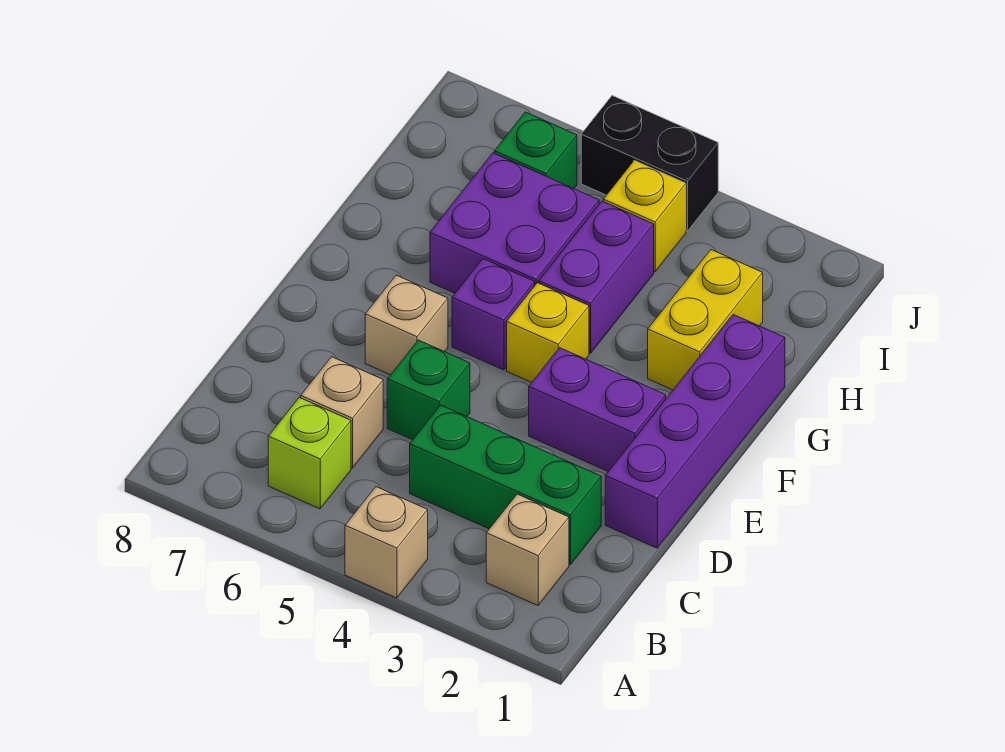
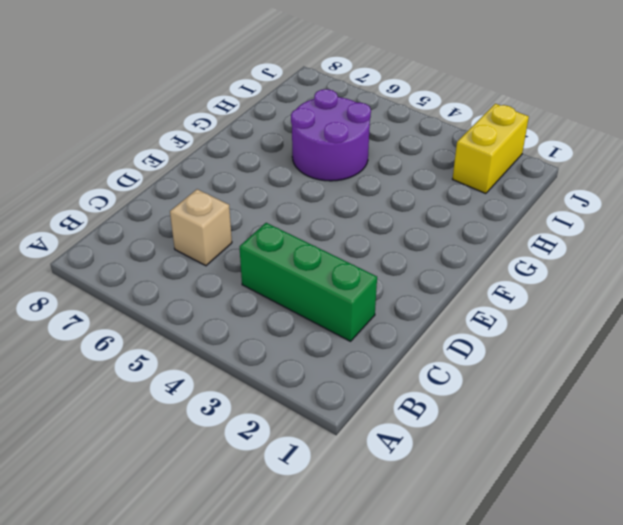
purple 2x2 round brick [291,89,371,181] -> purple 2x2 brick [430,153,599,293]
yellow 1x2 brick [453,104,529,194] -> yellow 1x2 brick moved to [648,250,763,390]
none -> tan 1x1 brick [345,487,428,598]
none -> tan 1x1 brick [486,494,569,605]
none -> lime 1x1 brick [268,398,351,509]

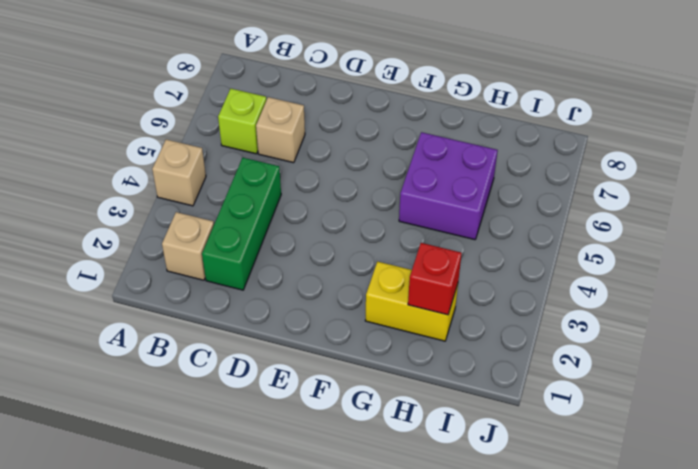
red 1x1 brick [408,243,462,315] -> none
none -> purple 1x4 brick [605,315,785,548]
none -> green 1x1 brick [387,340,470,440]
none -> purple 1x2 brick [529,348,666,471]

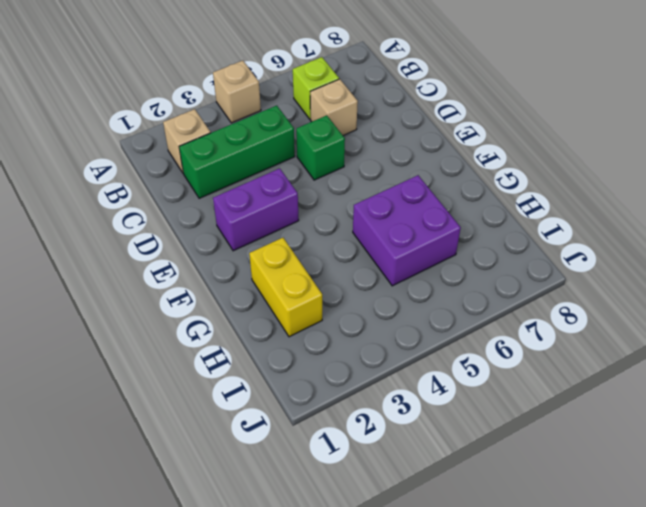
none -> purple 1x4 brick [605,315,785,548]
none -> tan 1x1 brick [365,275,448,375]
none -> yellow 1x1 brick [507,283,589,382]

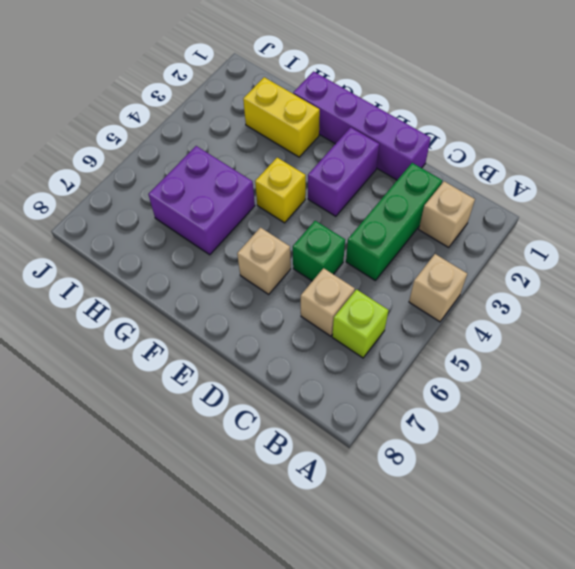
none -> purple 1x1 brick [452,259,535,370]
none -> purple 1x2 brick [539,201,654,353]
none -> yellow 1x1 brick [603,160,686,272]

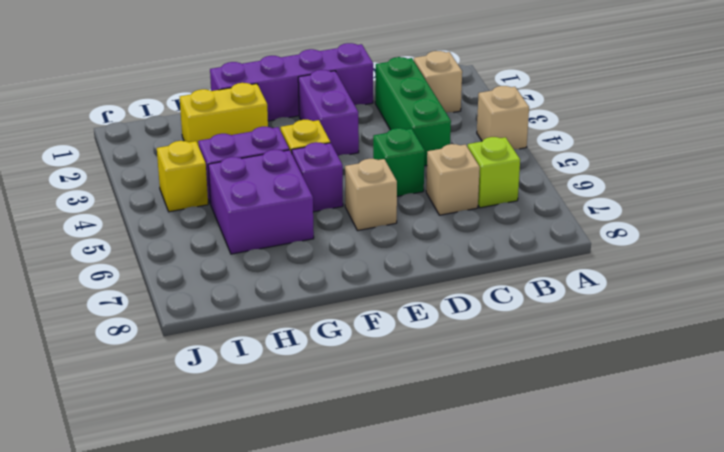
none -> green 1x1 brick [494,112,577,188]
none -> black 1x2 brick [581,96,718,231]

